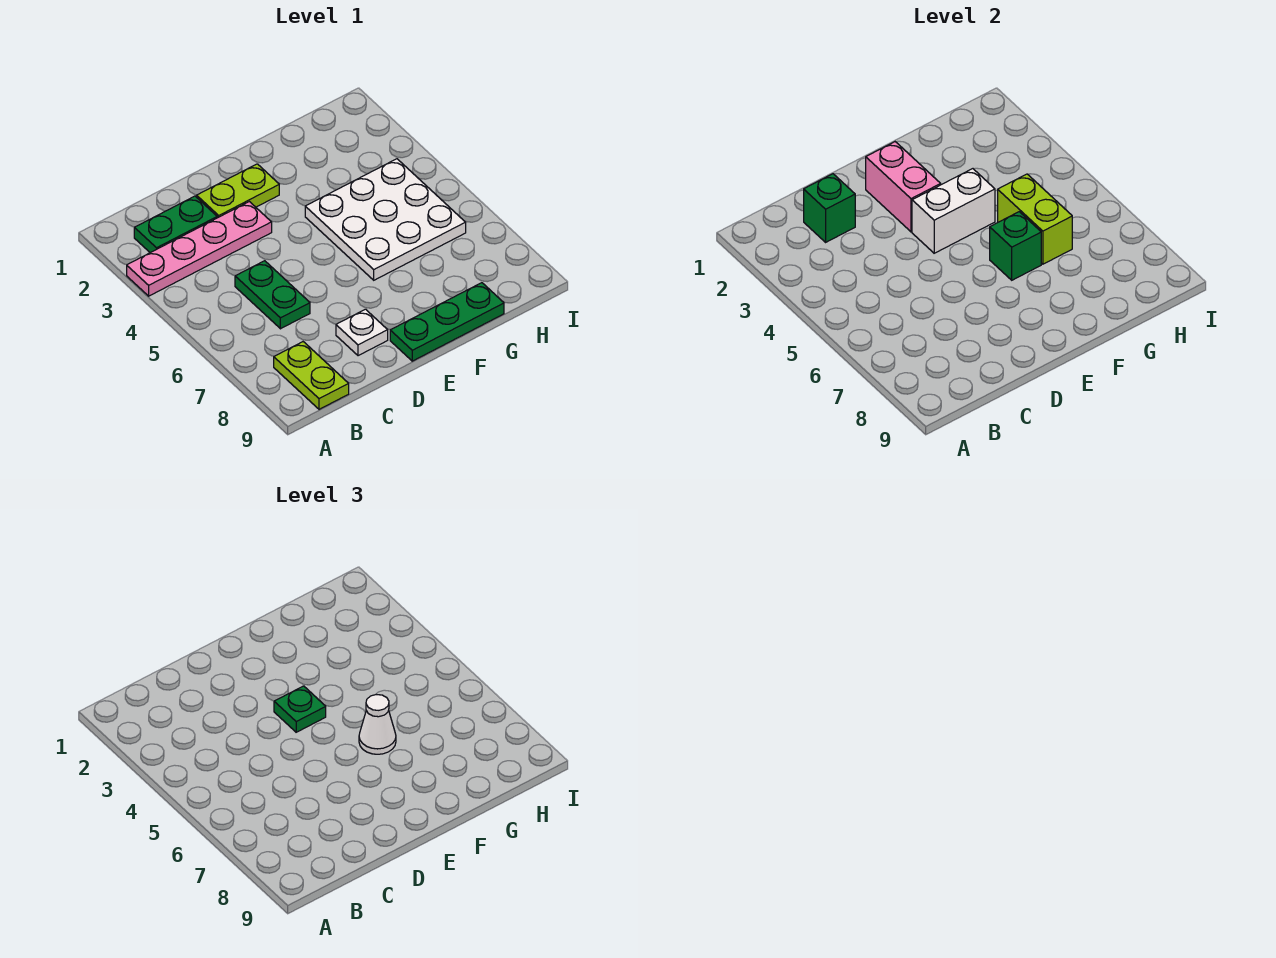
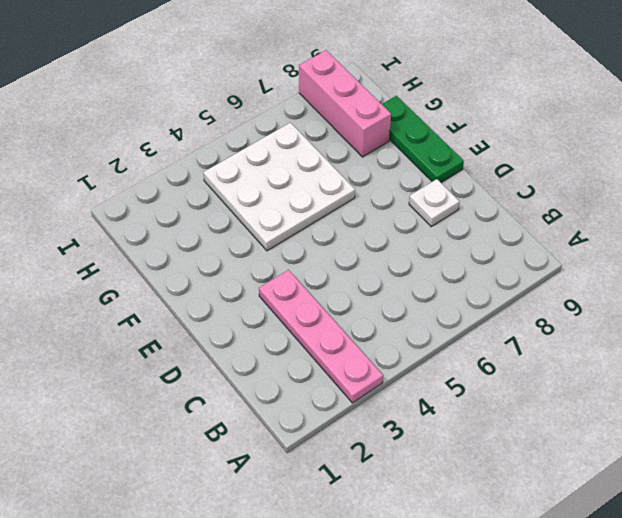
pink 1x3 brick [299,50,391,157] -> none
none -> green 1x2 plate [134,196,217,253]
none -> lime 1x2 plate [274,342,349,409]
none -> green 1x2 plate [235,261,310,329]

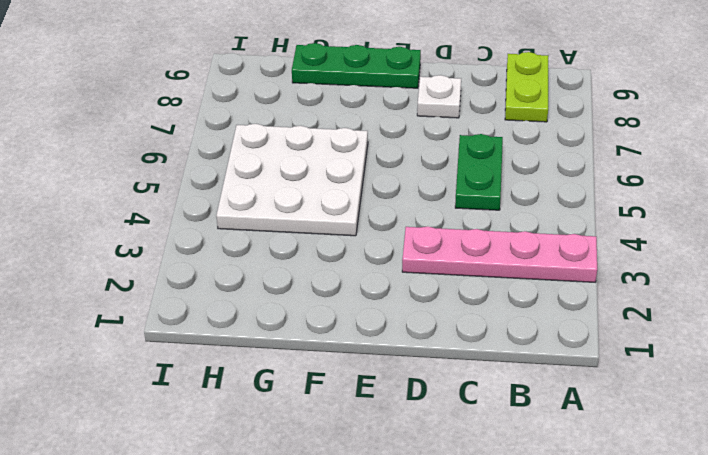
none -> green 1x2 plate [134,196,217,253]
none -> lime 1x2 plate [197,164,279,218]
none -> green 1x1 brick [804,174,855,242]

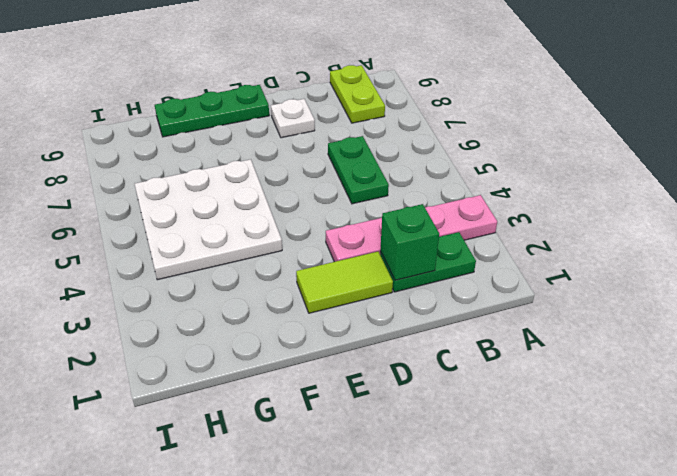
lime 1x2 tile [296,252,393,313] -> lime 1x2 plate [197,164,279,218]
none -> pink 1x2 brick [866,142,941,232]
none -> white 1x2 brick [912,169,995,253]
none -> green 1x1 brick [990,212,1041,280]

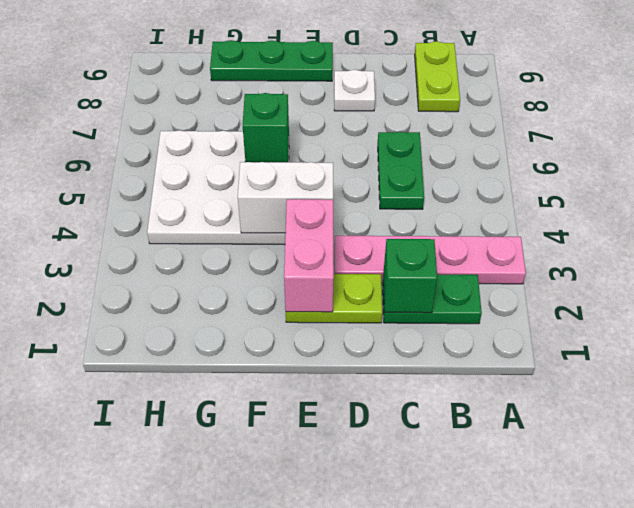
none -> lime 1x2 brick [998,174,1072,264]
none -> green 1x1 plate [274,686,326,732]
none -> white 1x1 cone [359,695,396,754]

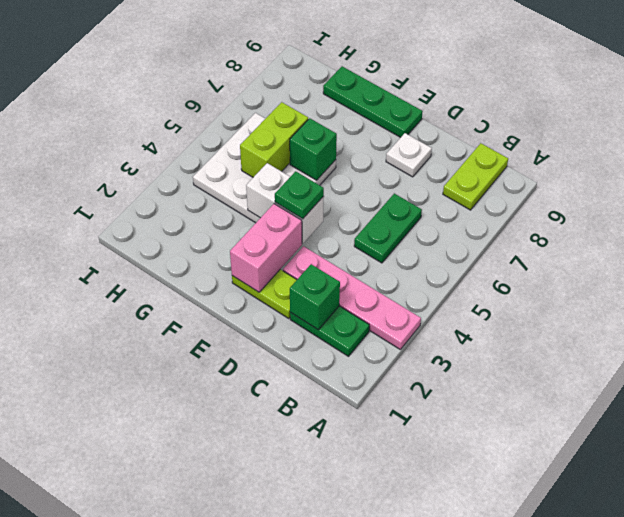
none -> white 1x1 cone [359,695,396,754]

